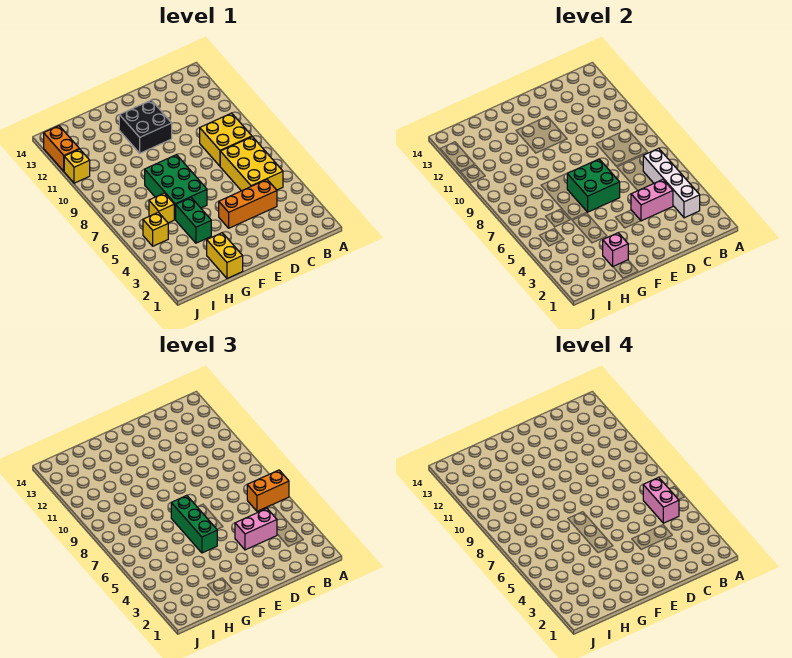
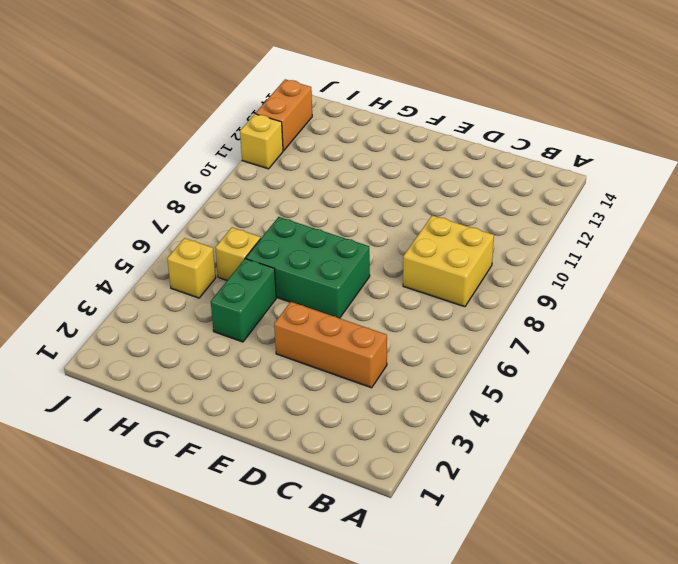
green 2x3 brick [246,217,370,318] -> green 2x3 brick turned to [145,155,207,220]
none -> yellow 2x3 brick [220,137,283,191]
none -> black 2x2 brick [119,100,172,153]
none -> yellow 1x2 brick [207,233,243,278]

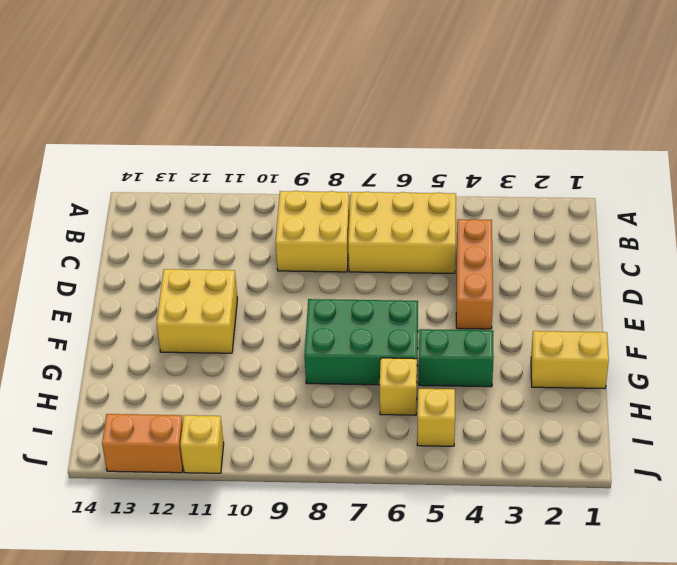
yellow 2x2 brick [157,269,237,353] -> black 2x2 brick [119,100,172,153]
none -> white 1x4 brick [643,148,700,218]
none -> pink 1x2 brick [631,180,673,221]
none -> green 2x2 brick [567,159,620,212]

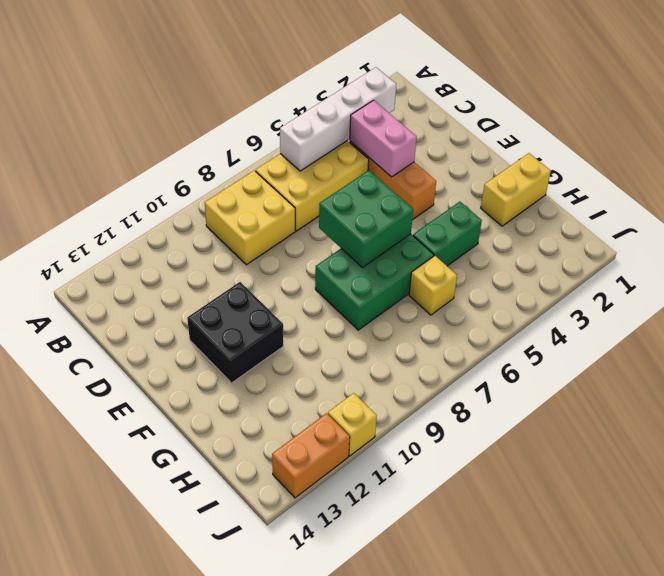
none -> yellow 1x1 brick [143,212,168,246]
none -> pink 1x1 brick [603,233,628,266]
none -> orange 1x2 brick [247,470,289,511]

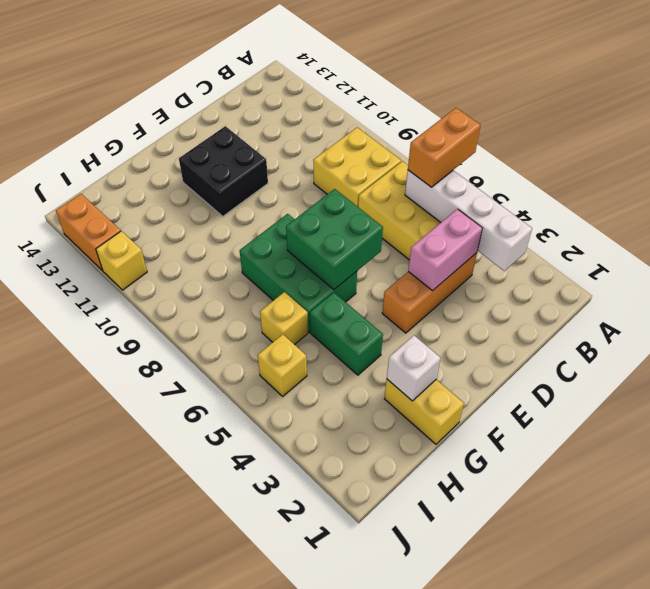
white 1x1 brick [387,335,441,401] -> pink 1x1 brick [603,233,628,266]
none -> pink 1x2 brick [235,509,277,550]
none -> green 1x3 brick [171,495,217,553]
none -> pink 1x2 brick [643,477,679,523]

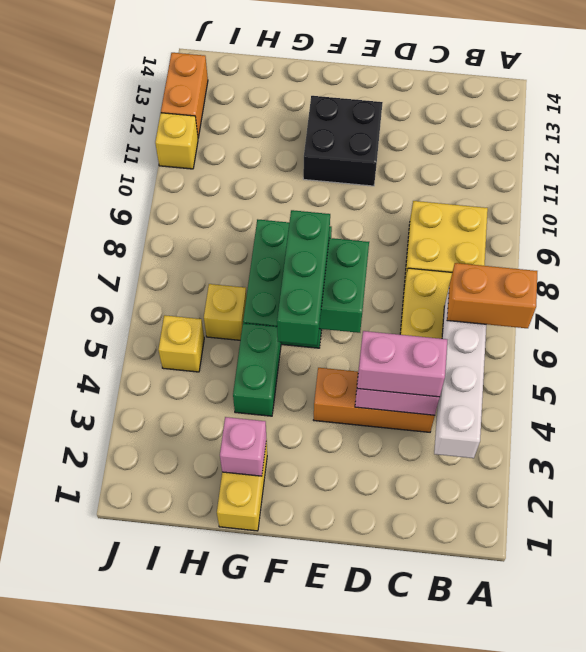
none -> pink 1x2 brick [643,477,679,523]

